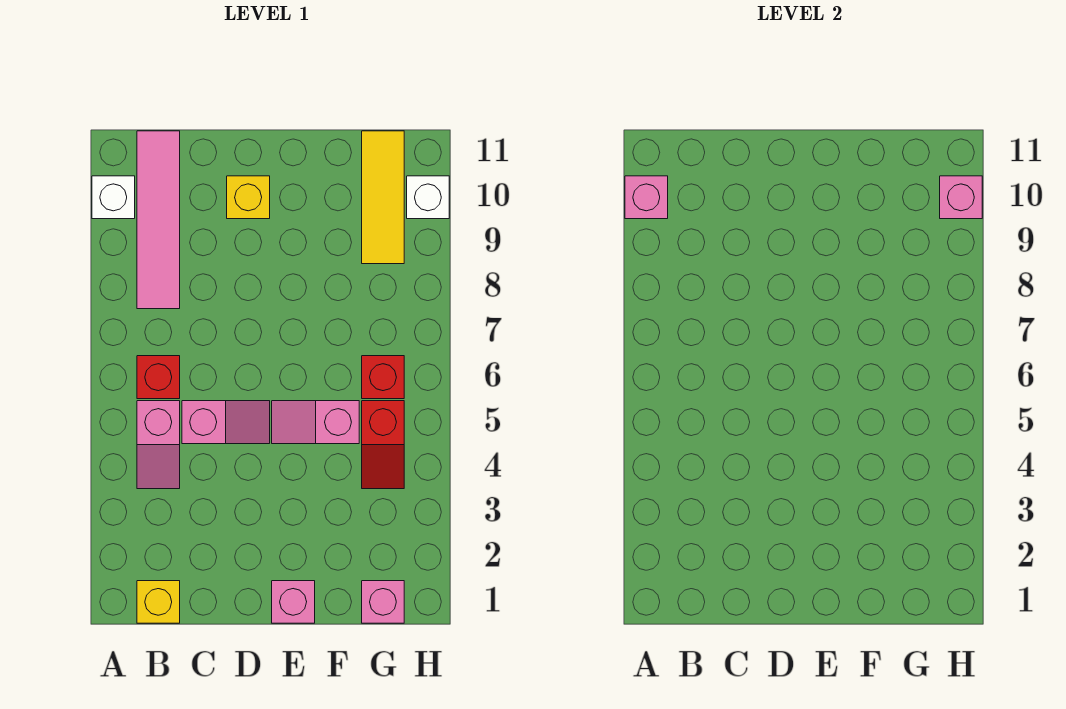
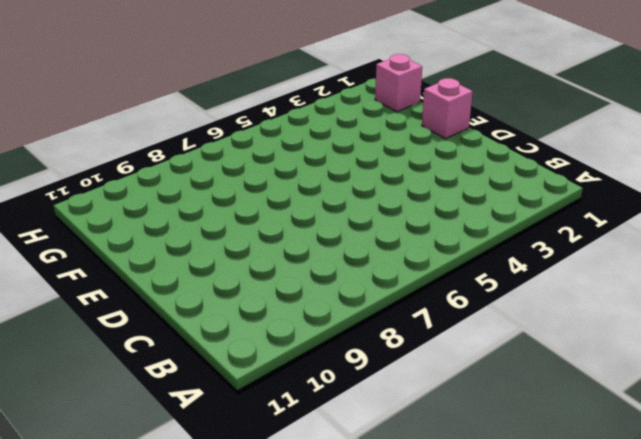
none -> white 1x1 brick [92,176,135,219]
none -> yellow 1x1 brick [137,581,180,623]
none -> pink 1x2 slope [137,401,180,489]

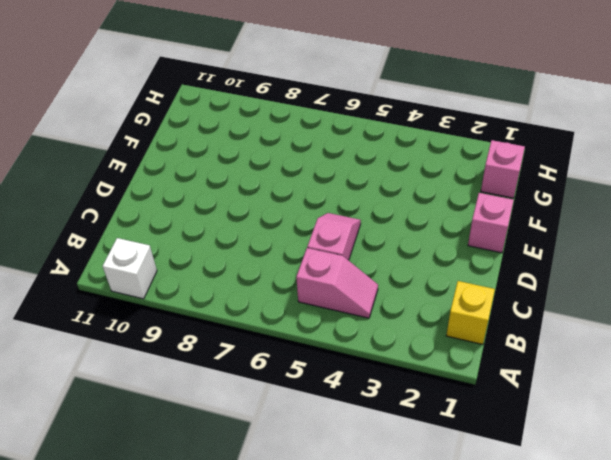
none -> red 1x1 brick [137,356,180,399]
none -> pink 1x4 tile [137,131,180,309]
none -> yellow 1x1 brick [227,176,270,219]

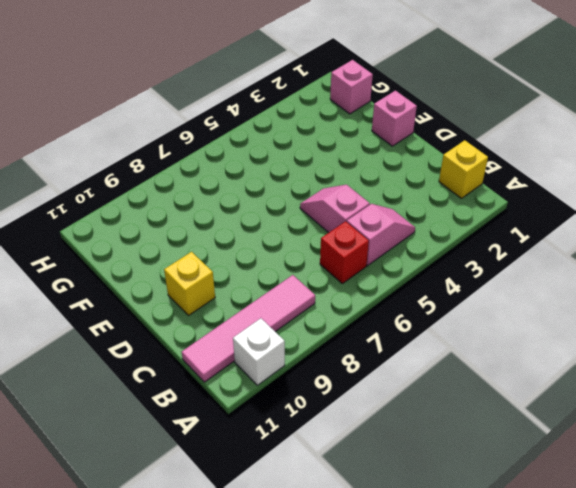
none -> pink 1x2 slope [272,401,359,444]
none -> red 1x2 slope [362,401,404,489]
none -> red 1x1 brick [362,356,404,399]

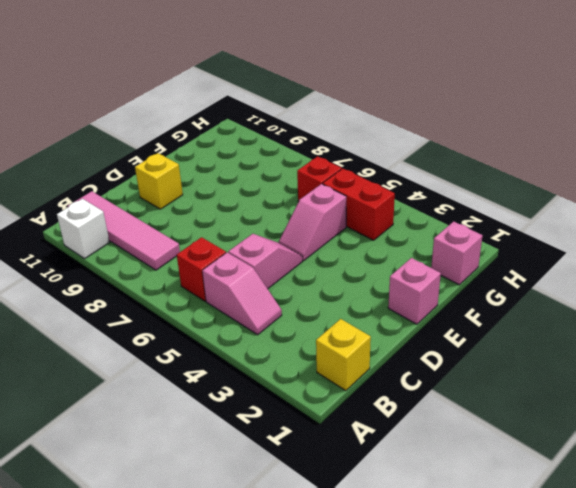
red 1x2 brick [323,169,395,240] -> red 1x2 slope [362,401,404,489]
none -> yellow 1x3 tile [362,131,404,264]
none -> white 1x1 brick [407,176,449,219]
none -> pink 1x1 brick [625,176,668,219]

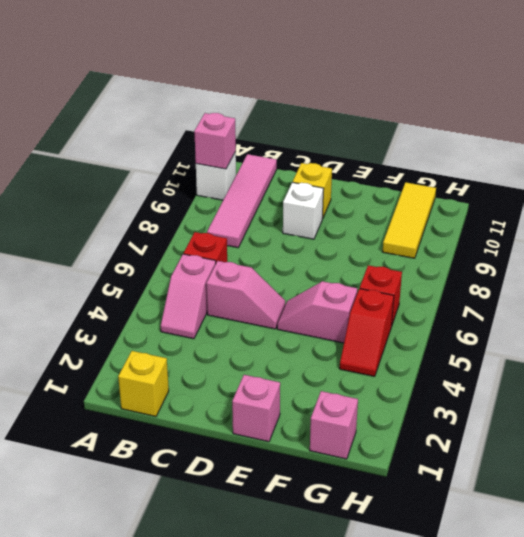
white 1x1 brick [283,182,324,239] -> white 1x1 brick moved to [407,176,449,219]
none -> pink 1x1 brick [940,176,982,219]

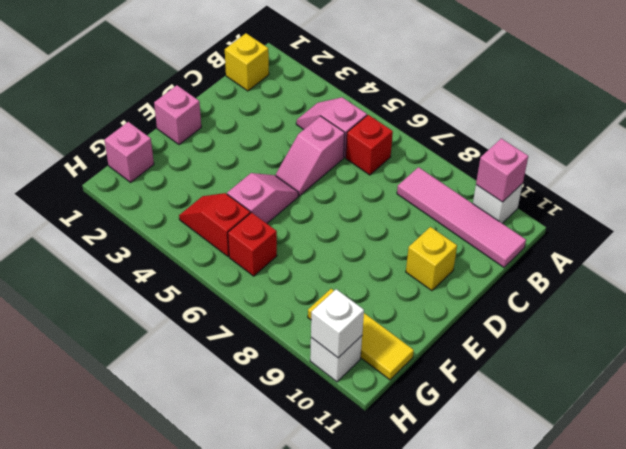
white 1x1 brick [311,289,364,358] -> pink 1x1 brick [940,176,982,219]

